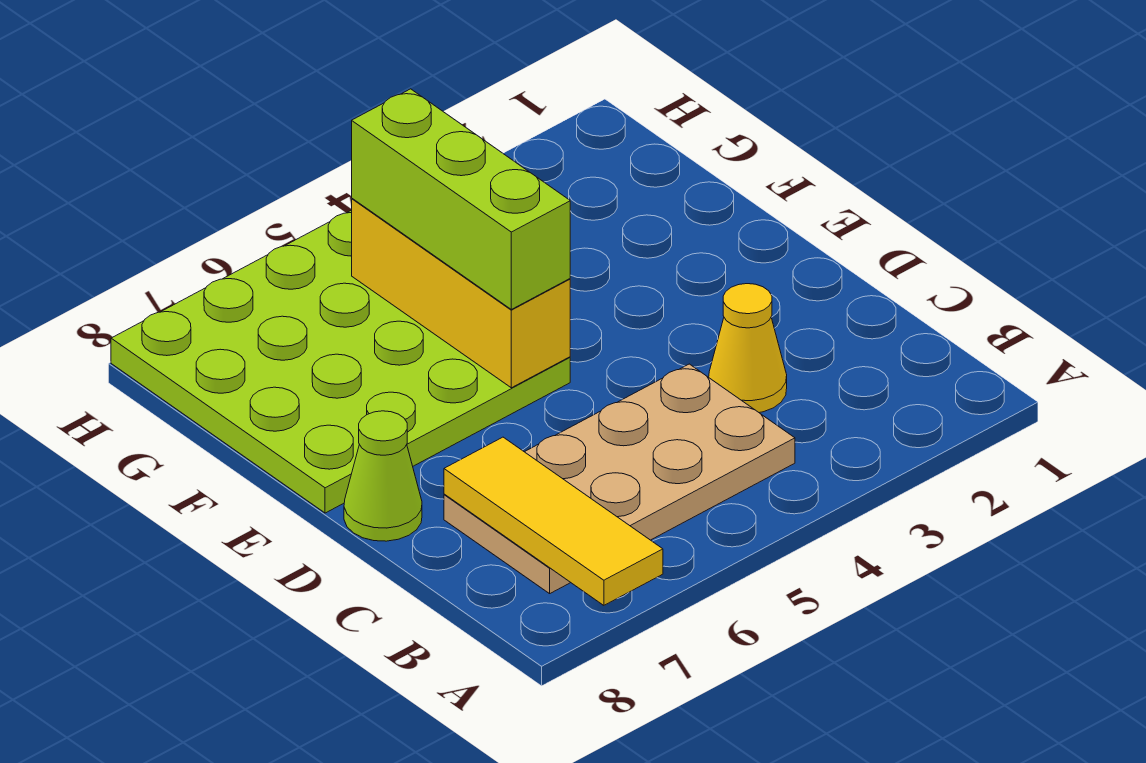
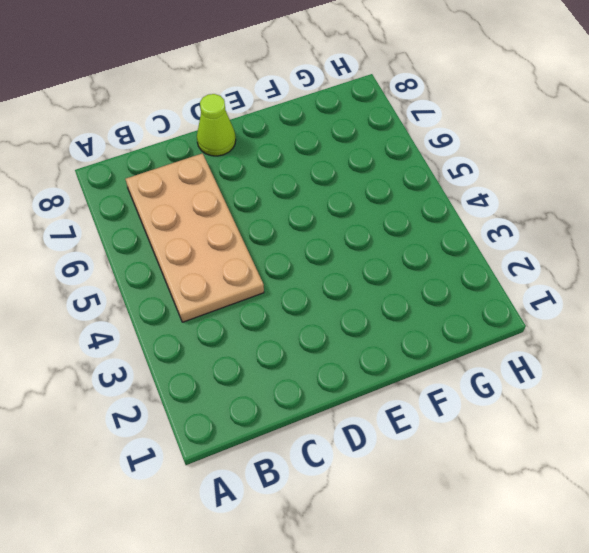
none -> yellow 1x1 cone [709,284,787,413]
none -> lime 4x4 plate [111,210,570,513]

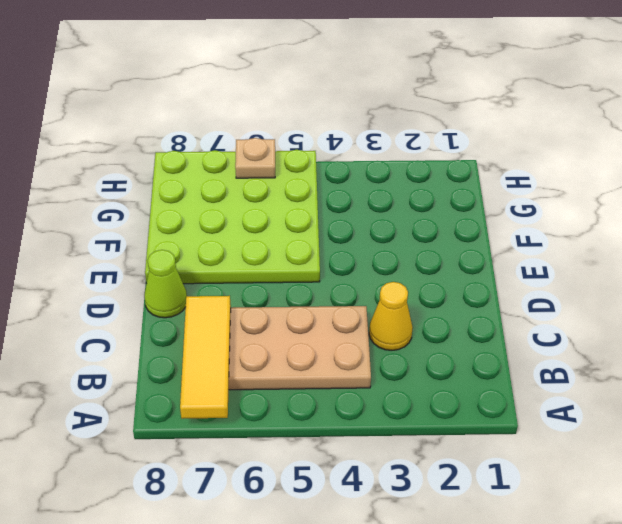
tan 1x1 plate [235,138,275,178] -> none
none -> yellow 1x3 brick [352,199,570,388]
none -> lime 1x3 brick [352,89,570,309]

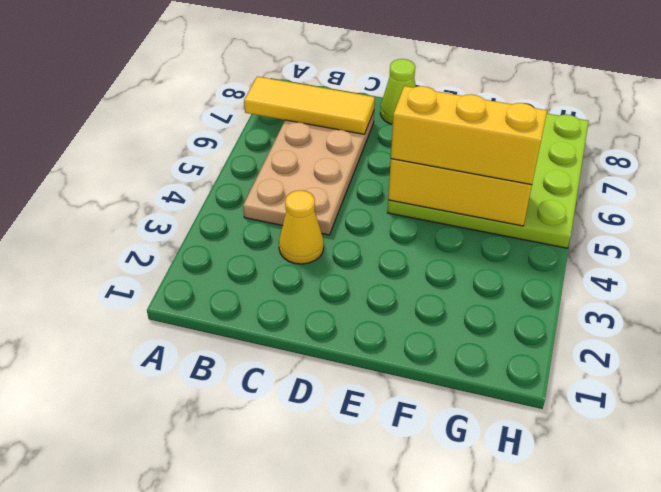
yellow 1x3 brick [391,86,547,185] -> lime 1x3 brick [352,89,570,309]

